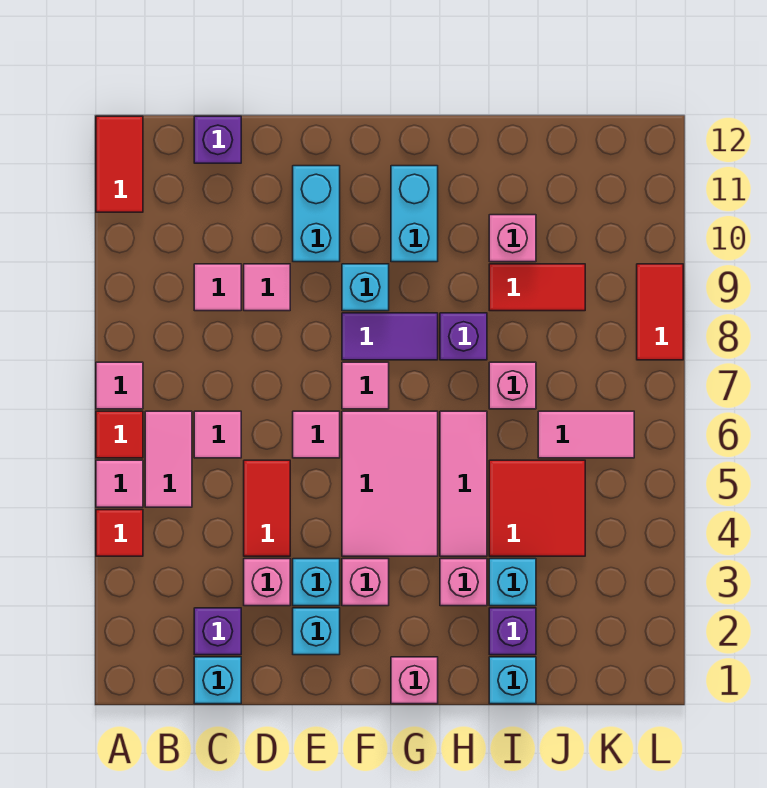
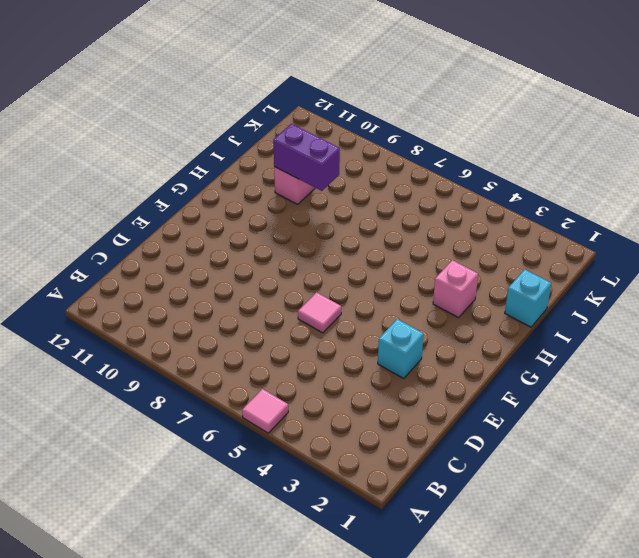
purple 1x2 brick [273,124,340,191] -> none
none -> red 1x1 tile [96,510,143,556]
none -> red 1x1 tile [96,411,143,458]
none -> pink 1x1 tile [96,362,143,409]
none -> red 1x2 tile [96,116,143,212]

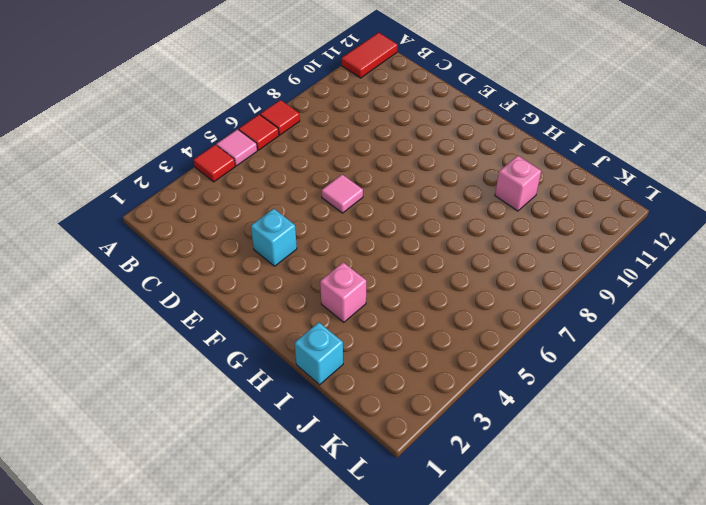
red 1x1 tile [260,100,300,135] -> pink 1x1 tile [96,362,143,409]
none -> pink 1x2 tile [145,411,192,507]
none -> cyan 1x1 brick [194,657,241,704]
none -> purple 1x1 brick [194,608,241,655]
none -> pink 1x1 tile [194,411,241,458]

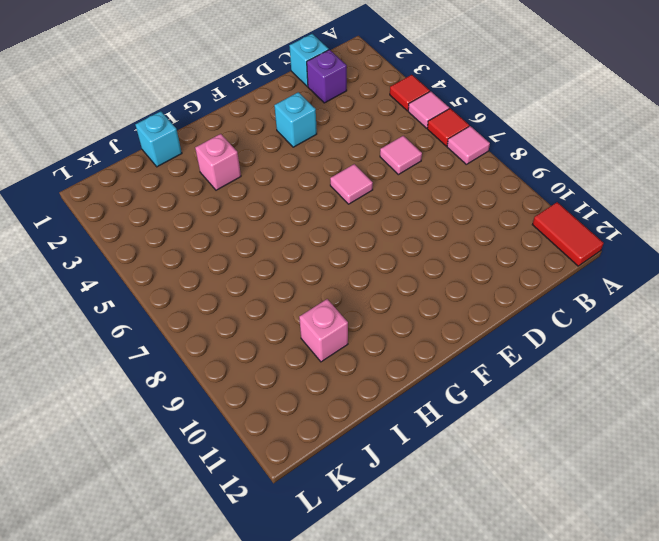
none -> pink 1x2 tile [145,411,192,507]
none -> pink 1x1 tile [194,264,241,311]
none -> purple 1x1 brick [194,116,241,163]
none -> pink 1x1 brick [244,559,290,606]

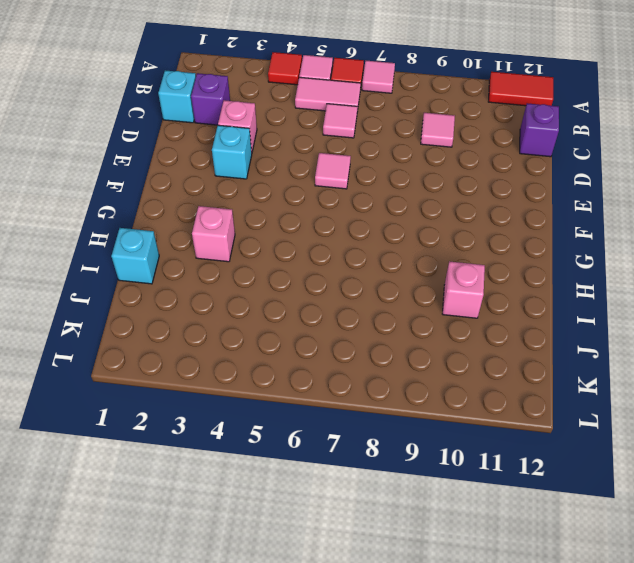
none -> red 1x2 tile [244,460,290,556]
none -> pink 1x1 tile [244,264,290,311]
none -> cyan 1x1 brick [293,608,340,655]
none -> cyan 1x2 brick [293,166,340,262]

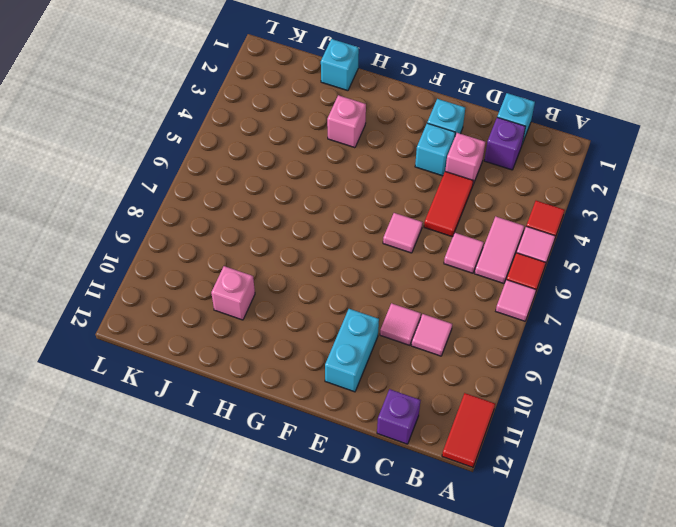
none -> pink 1x1 brick [342,559,389,606]
none -> pink 2x3 tile [342,411,438,556]
none -> pink 1x1 tile [342,362,389,409]
none -> purple 1x2 tile [342,313,438,360]

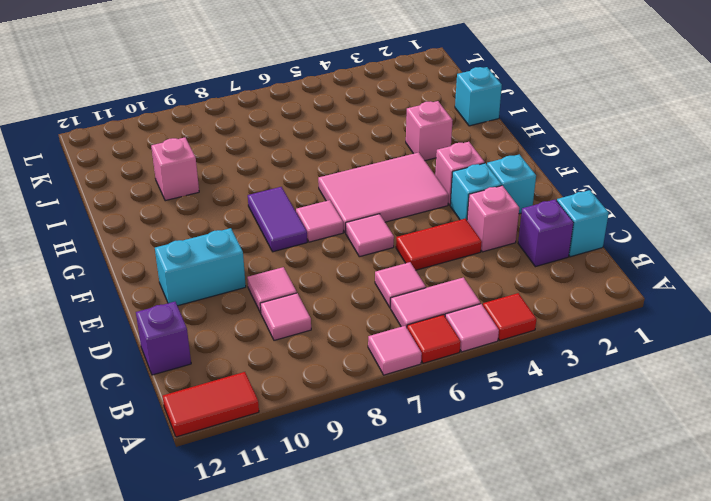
none -> cyan 1x1 brick [342,264,389,311]
none -> pink 1x1 brick [391,657,438,704]
none -> cyan 1x2 brick [391,166,438,262]
none -> pink 1x3 tile [440,411,487,556]

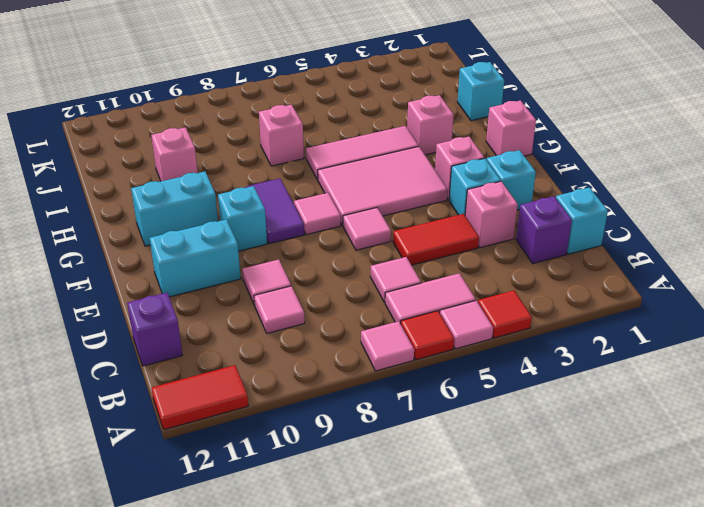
none -> purple 1x1 brick [440,313,487,360]
none -> purple 1x1 brick [489,608,536,655]
none -> cyan 1x1 brick [489,559,536,606]
none -> red 2x2 tile [489,460,585,556]

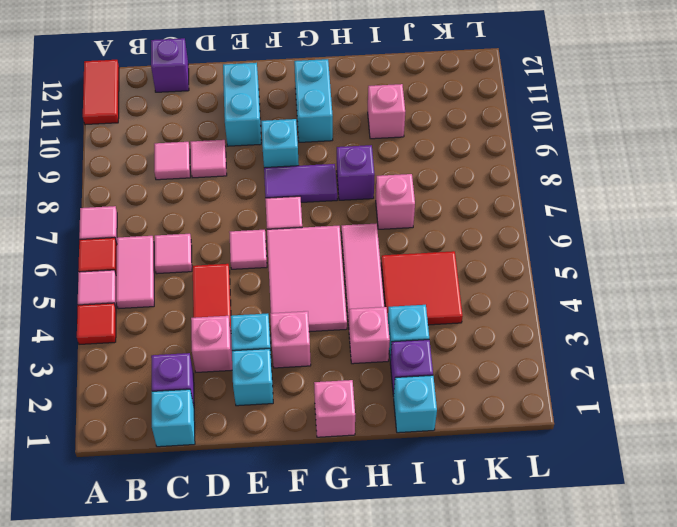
none -> red 1x2 tile [489,264,585,311]
none -> pink 1x2 tile [538,411,634,458]
none -> red 1x2 tile [637,264,683,360]

